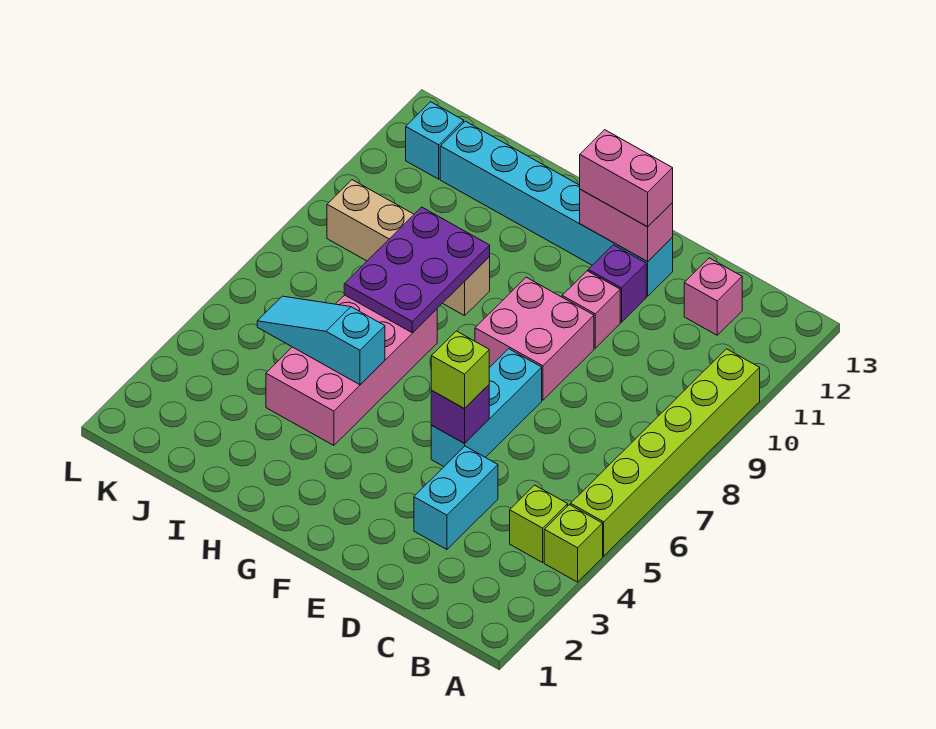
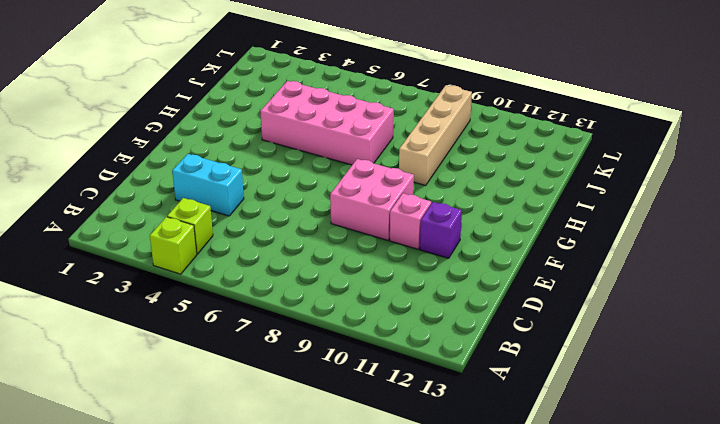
none -> lime 1x6 brick [571,349,760,556]
none -> pink 1x1 brick [684,258,742,335]
none -> cyan 1x3 brick [431,349,542,467]

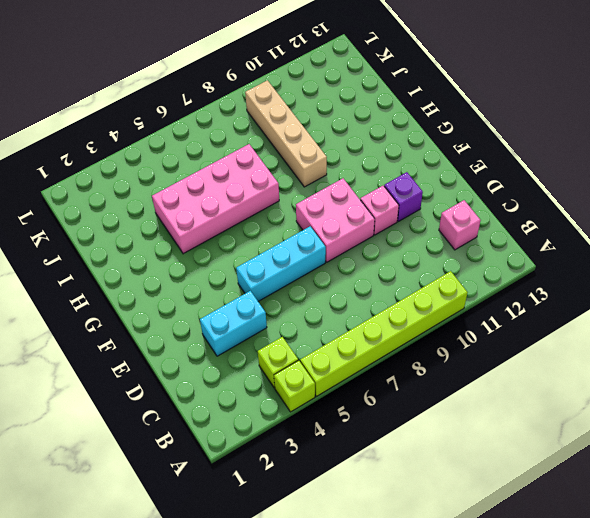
none -> cyan 1x6 brick [440,121,673,296]
none -> cyan 1x1 brick [406,102,464,179]
none -> purple 1x1 brick [431,385,489,443]

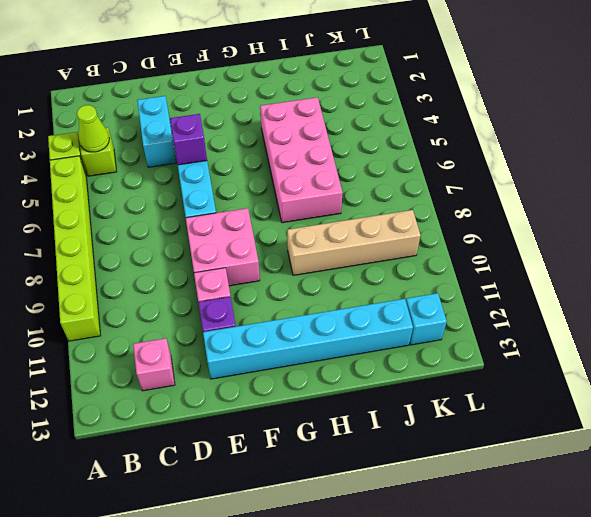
lime 1x1 cone [77,105,109,152] -> none
none -> pink 1x2 brick [580,189,673,262]
none -> cyan 1x3 slope [257,296,385,385]
none -> purple 2x3 plate [344,207,490,333]

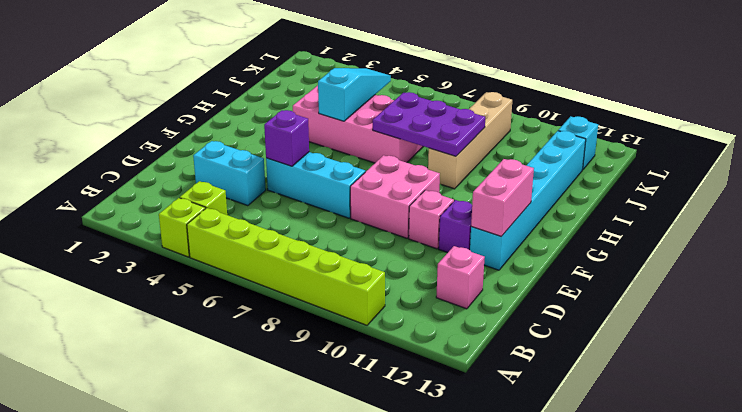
none -> lime 1x1 brick [431,331,489,409]
none -> pink 1x2 brick [580,130,673,227]

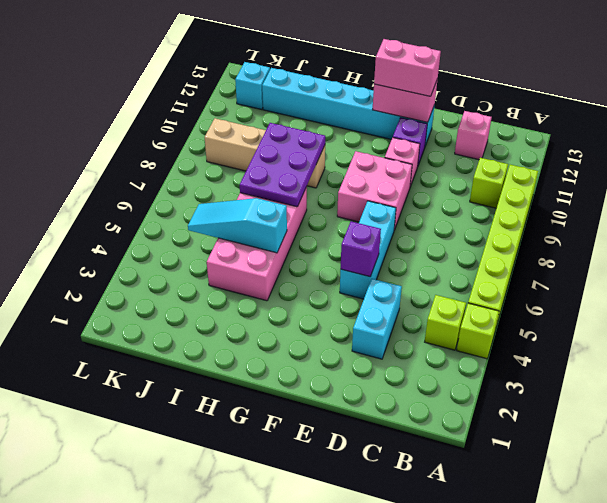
lime 1x1 brick [470,158,508,208] -> lime 1x1 brick moved to [431,331,489,409]

